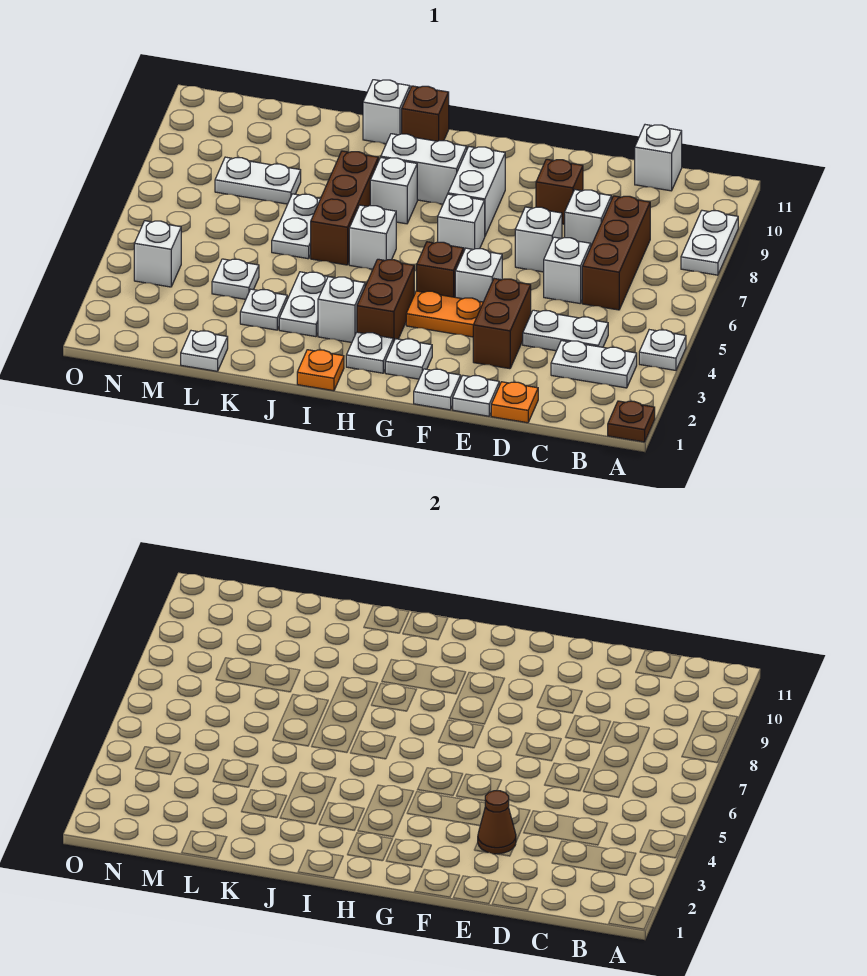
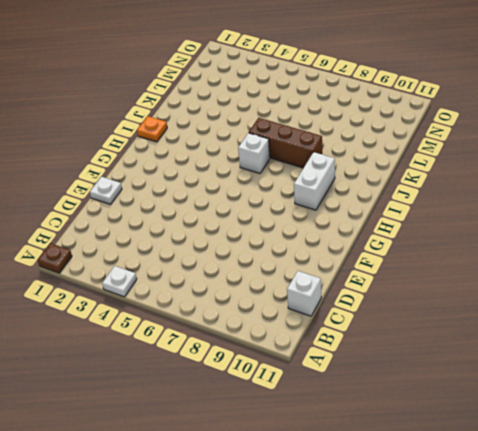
none -> white 1x2 plate [681,210,738,275]
none -> white 1x2 plate [551,341,637,388]
none -> white 1x2 plate [523,310,608,351]
none -> brown 1x3 brick [582,196,650,310]

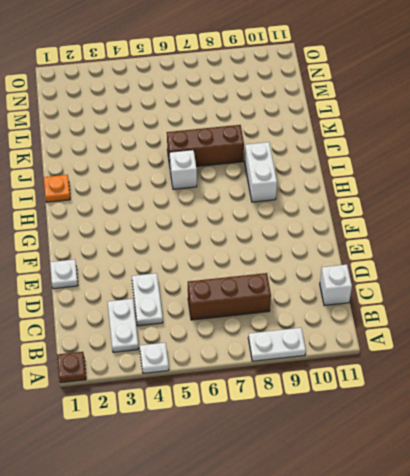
none -> orange 1x1 plate [491,382,538,423]
none -> white 1x1 brick [544,237,591,303]
none -> white 1x1 brick [565,190,611,246]
none -> brown 1x2 brick [473,279,531,369]

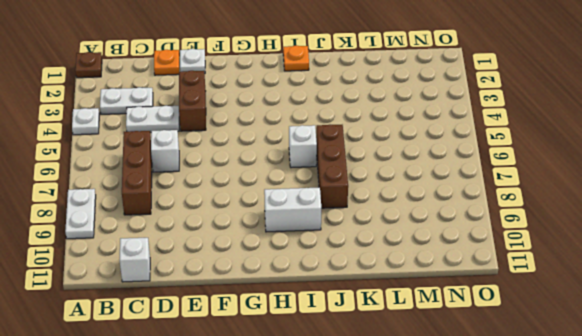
none -> white 1x1 brick [565,190,611,246]
none -> white 1x1 brick [515,207,562,272]
none -> brown 1x1 brick [536,159,583,224]
none -> white 1x1 plate [414,369,461,410]

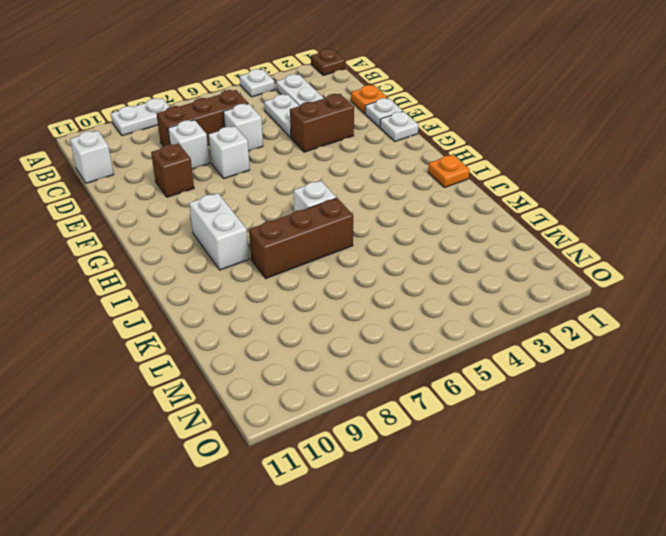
none -> orange 1x2 plate [406,291,483,337]
none -> white 1x1 brick [455,248,502,302]
none -> white 1x1 plate [385,339,432,379]
none -> brown 1x1 brick [417,242,464,297]

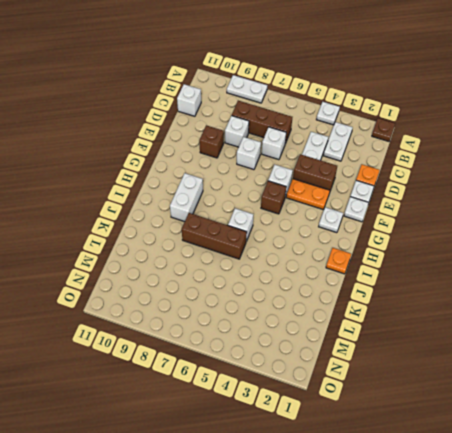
orange 1x2 plate [286,179,330,209] -> orange 1x2 plate turned to [406,291,483,337]
none -> white 1x1 brick [438,194,485,250]
none -> white 1x2 brick [448,147,505,236]
none -> white 1x1 plate [346,332,393,373]
none -> brown 1x2 brick [357,259,414,342]

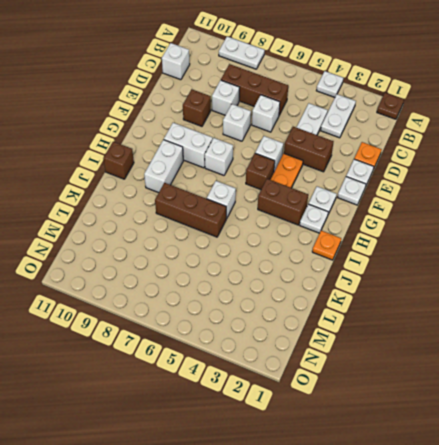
none -> white 1x1 brick [318,277,365,342]
none -> white 1x1 brick [370,157,417,224]
none -> white 1x2 plate [279,272,328,337]
none -> white 1x1 brick [363,80,410,144]

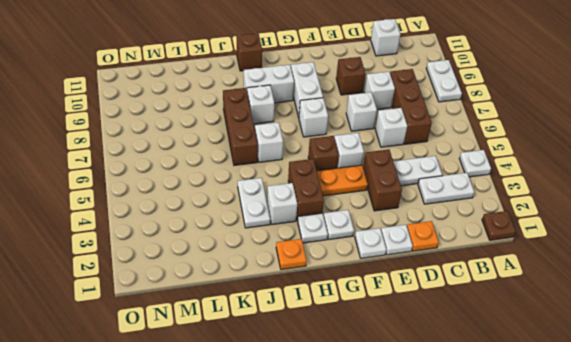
none -> white 1x1 brick [363,80,410,144]
none -> white 1x1 plate [240,289,287,330]
none -> white 1x2 plate [272,194,321,259]
none -> white 1x1 plate [181,331,228,371]

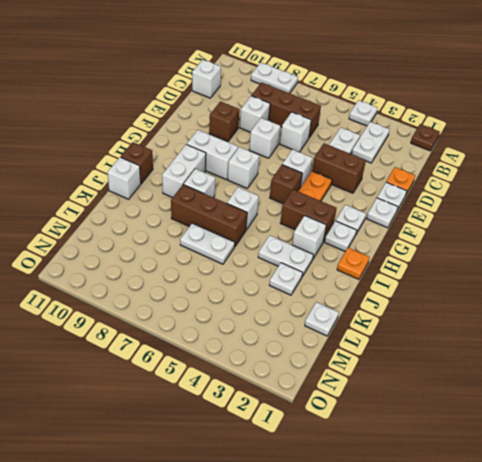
none -> white 1x1 plate [212,259,259,299]
none -> white 1x2 plate [215,157,301,204]
none -> white 1x1 brick [134,221,181,287]
none -> brown 1x1 cone [478,791,516,854]

